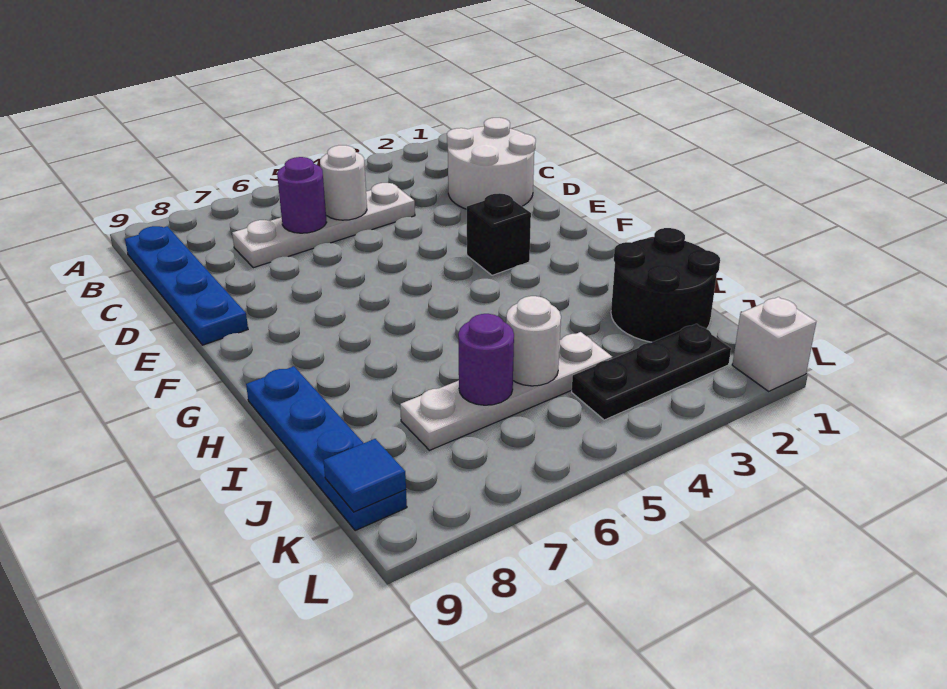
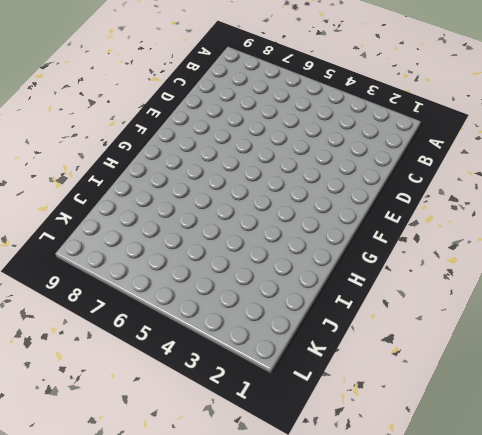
none -> blue 1x4 plate [125,226,248,345]
none -> white 2x2 round brick [447,118,536,209]
none -> white 1x4 plate [232,183,415,268]

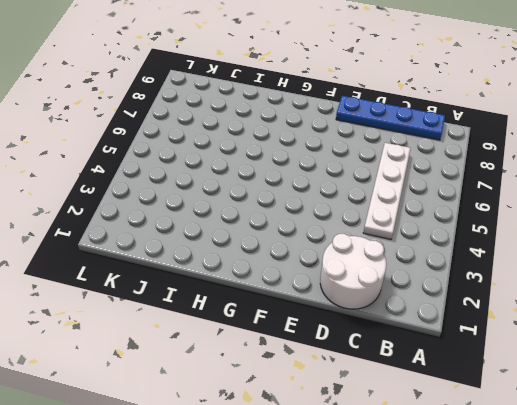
none -> black 1x1 brick [467,193,531,275]
none -> blue 1x4 plate [246,366,407,531]
none -> black 2x2 round brick [611,228,720,342]

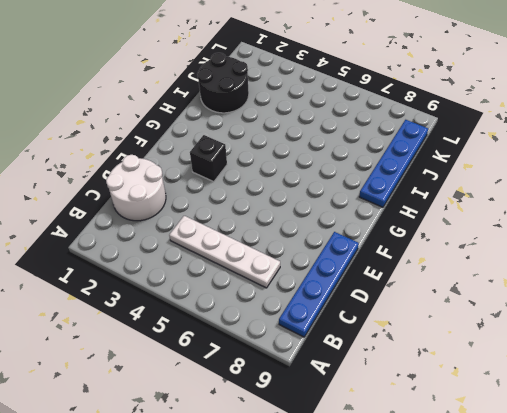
none -> white 1x4 plate [400,332,612,450]
none -> black 1x3 plate [572,324,731,420]
none -> white 1x1 brick [732,297,816,391]

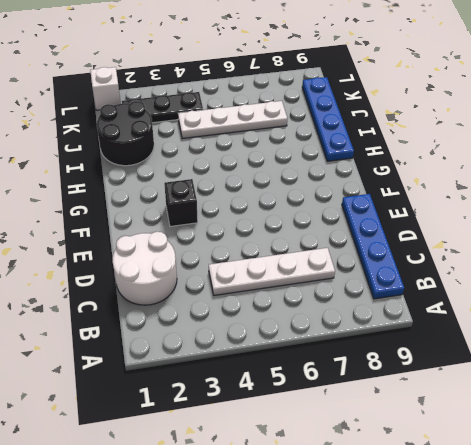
none -> white 1x1 round brick [320,145,367,220]
none -> purple 1x1 round brick [277,157,327,233]
none -> white 1x1 round brick [506,296,561,386]

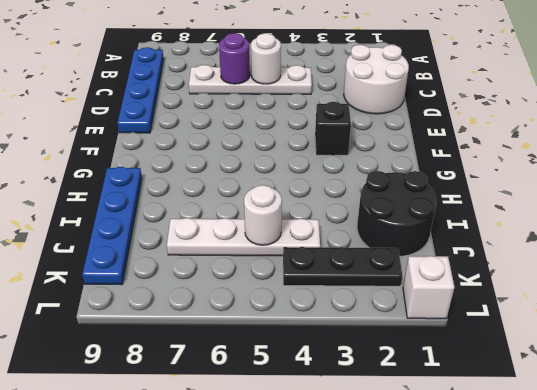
none -> purple 1x1 round brick [458,314,514,405]
none -> blue 1x1 tile [323,439,406,512]

